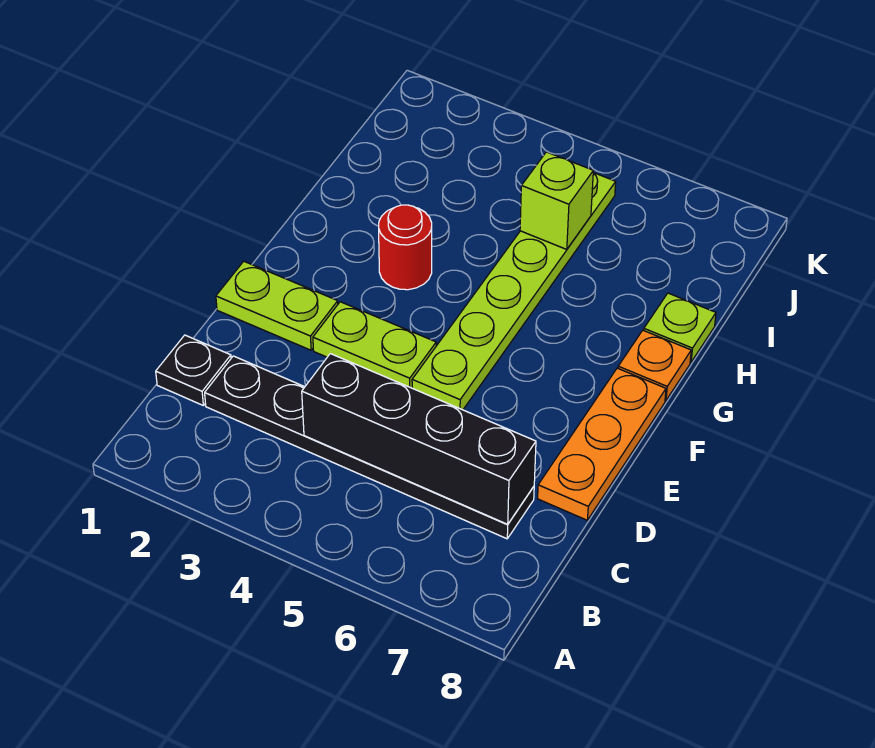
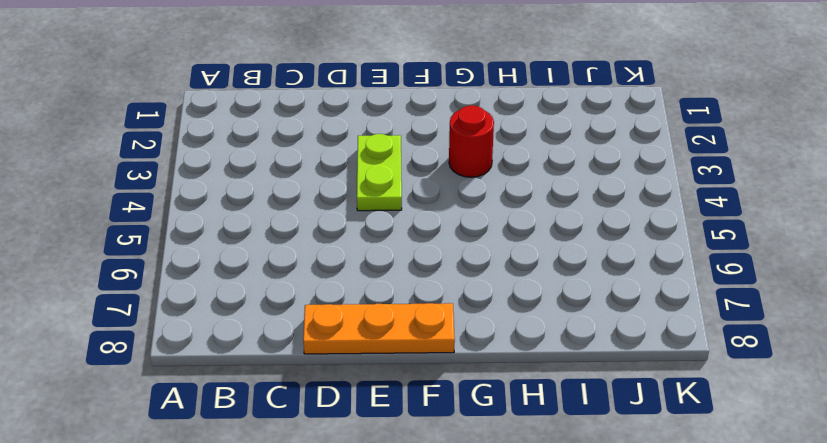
none -> black 1x1 plate [156,335,231,405]
none -> black 1x6 plate [205,356,534,539]

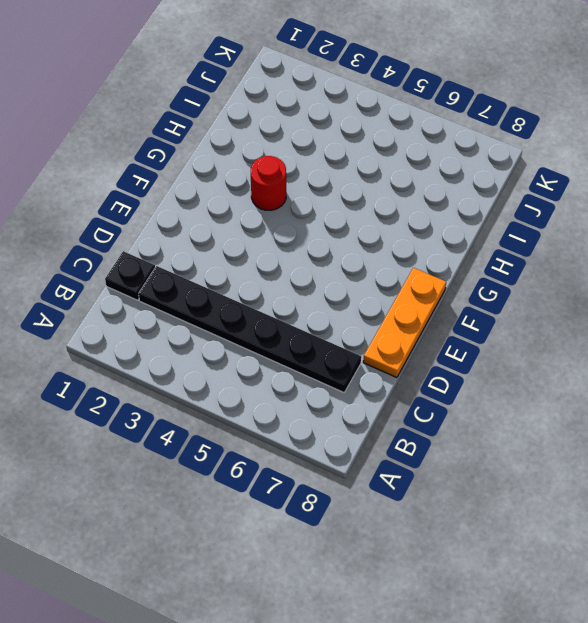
none -> lime 1x2 plate [216,261,338,350]
none -> lime 1x2 plate [313,302,436,388]

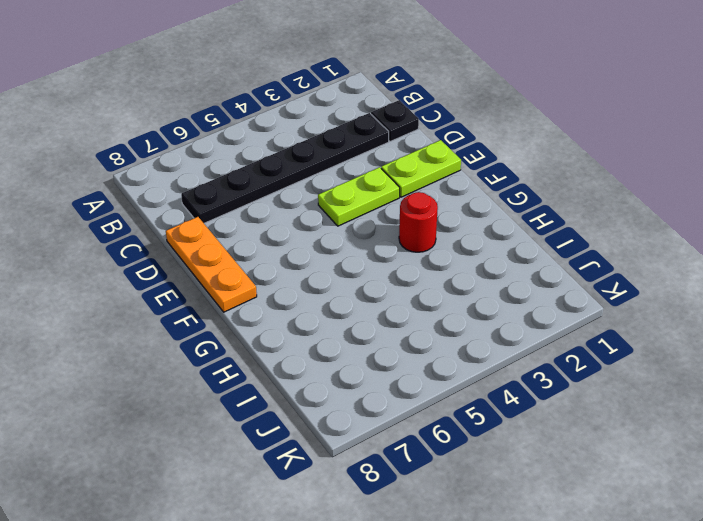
none -> lime 1x6 plate [412,173,616,410]
none -> orange 1x1 plate [618,330,691,401]

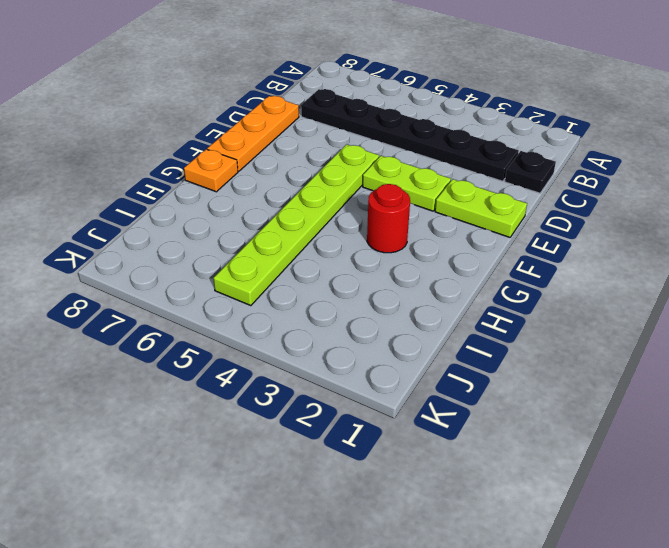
none -> lime 1x1 plate [644,293,716,362]
none -> black 1x4 brick [302,354,536,524]

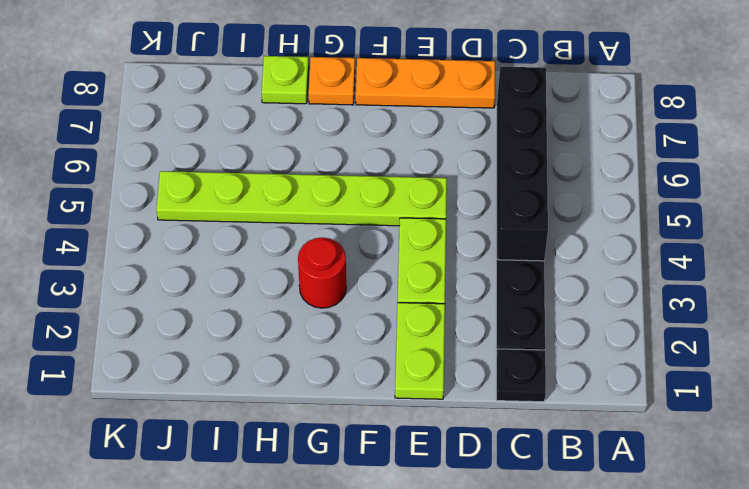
none -> lime 1x1 brick [520,152,593,249]

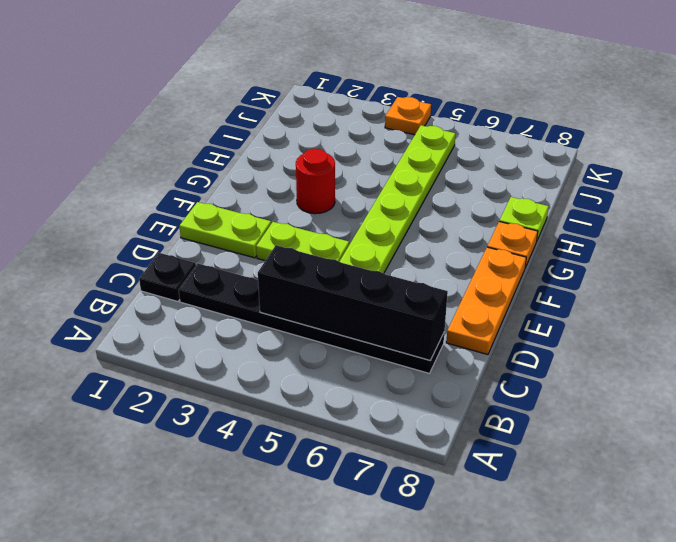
orange 1x1 plate [385,97,431,135] -> none
none -> lime 1x1 brick [520,152,593,249]

